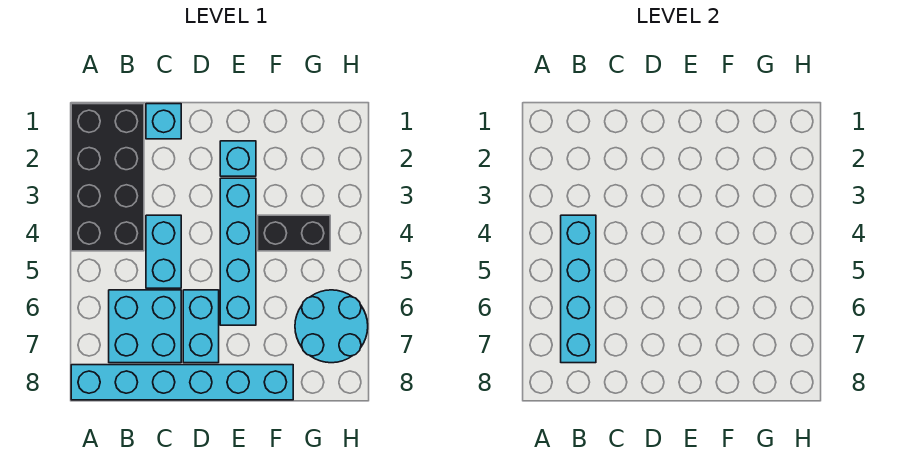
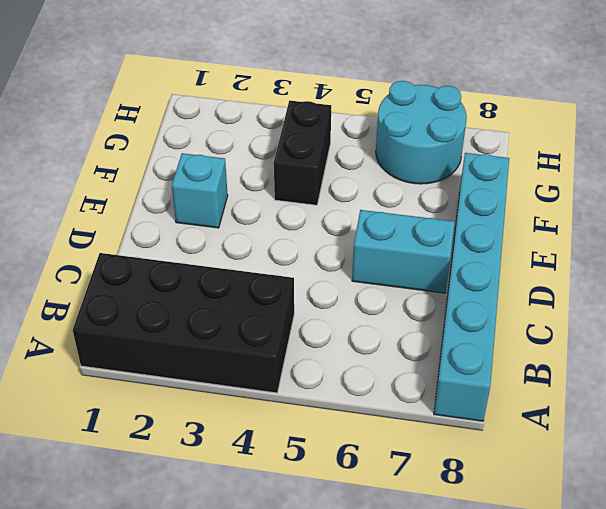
none -> cyan 2x2 brick [109,290,181,363]
none -> cyan 1x1 brick [146,104,181,139]

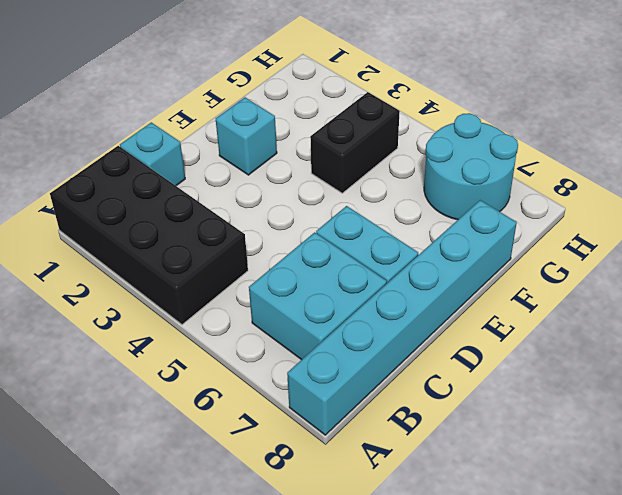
none -> cyan 1x2 brick [146,215,181,288]
none -> cyan 1x4 brick [220,178,256,325]

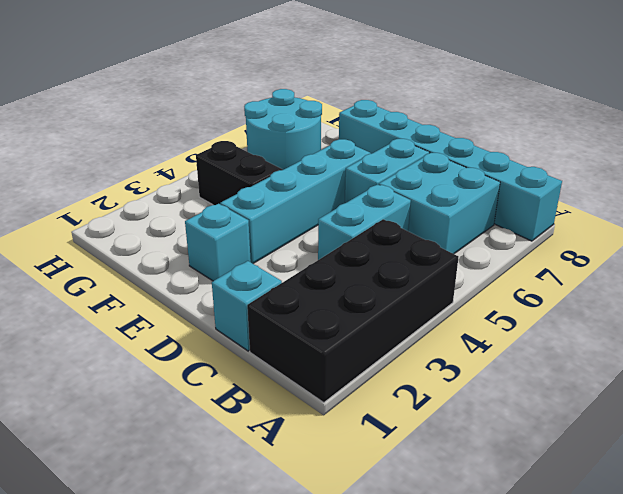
none -> cyan 1x4 brick [561,215,596,363]

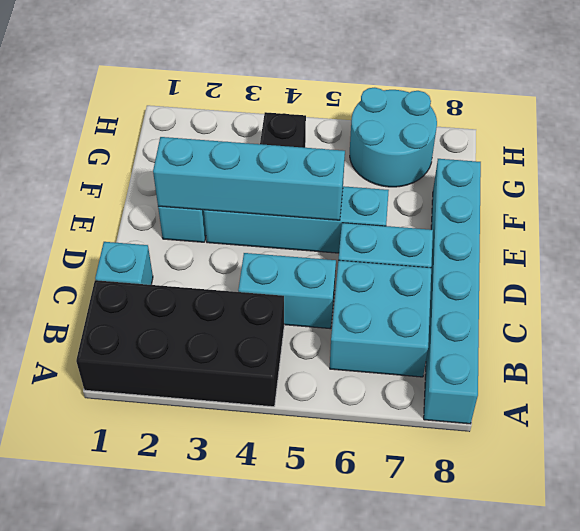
cyan 1x4 brick [153,137,345,220] -> cyan 1x4 brick moved to [561,215,596,363]

